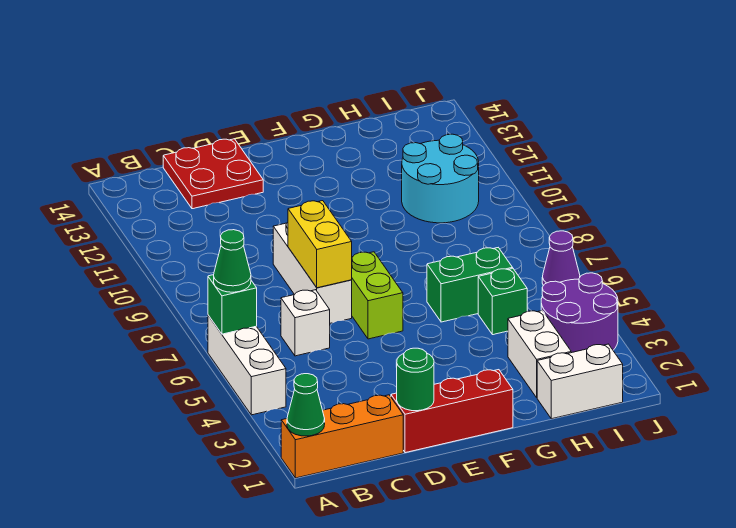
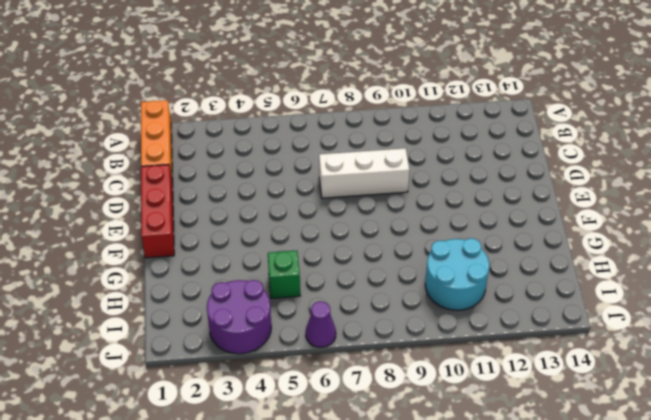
none -> white 1x3 brick [208,315,286,415]
none -> white 1x1 brick [281,290,330,356]
none -> red 2x2 plate [163,139,263,209]

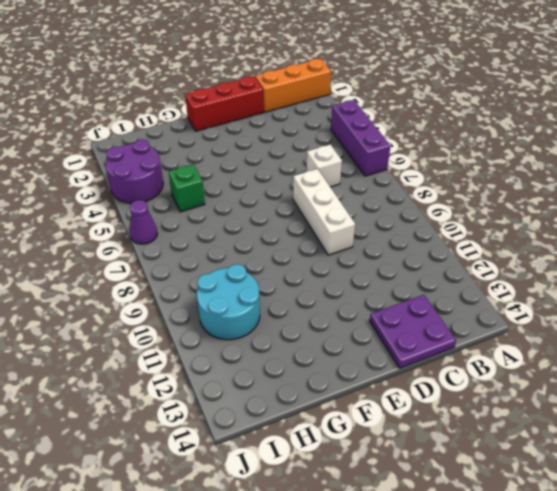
purple 1x3 brick [331,100,390,176] -> white 1x3 brick [208,315,286,415]
purple 2x2 plate [370,295,456,368] -> red 2x2 plate [163,139,263,209]
none -> lime 1x2 brick [352,252,403,339]
none -> green 1x2 brick [427,248,513,322]
none -> white 1x2 brick [537,344,623,419]

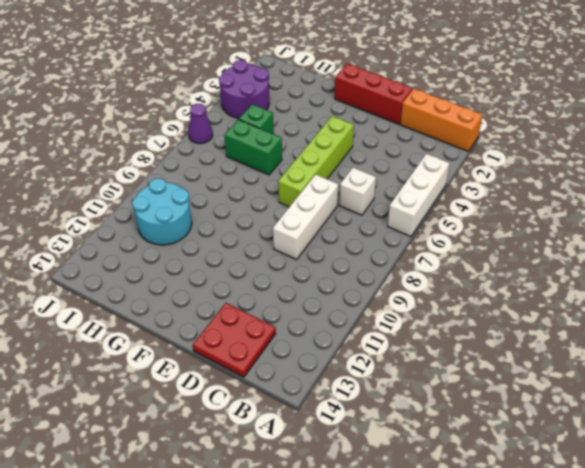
lime 1x4 brick [278,116,354,207] -> lime 1x2 brick [352,252,403,339]
none -> white 1x2 brick [537,344,623,419]
none -> white 1x2 brick [508,311,571,397]
none -> green 1x1 cone [287,374,325,436]

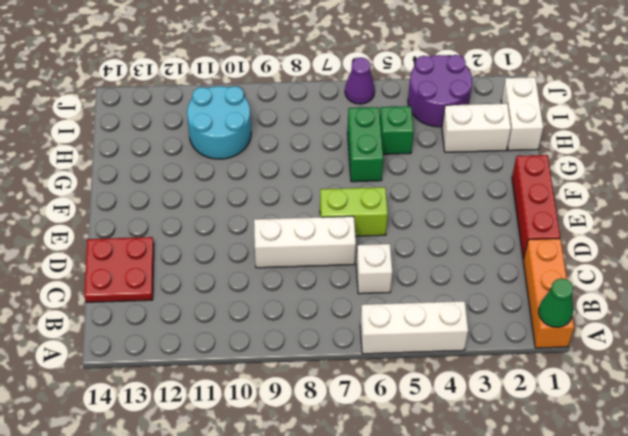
none -> green 1x1 brick [208,275,257,334]
none -> green 1x1 round brick [397,348,434,411]
none -> yellow 1x2 brick [288,201,352,288]

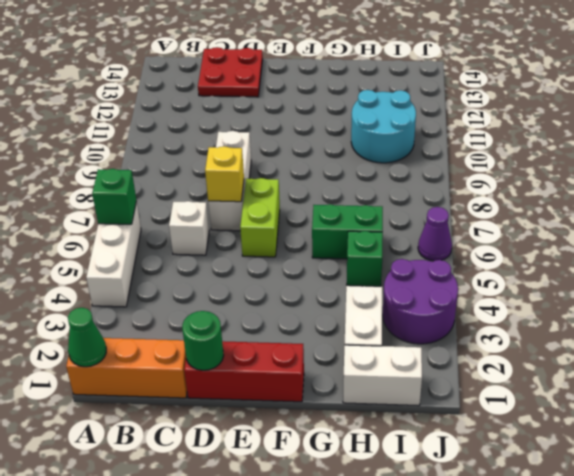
yellow 1x1 brick [205,146,244,202] -> yellow 1x2 brick [288,201,352,288]
none -> green 1x1 cone [214,230,251,292]

